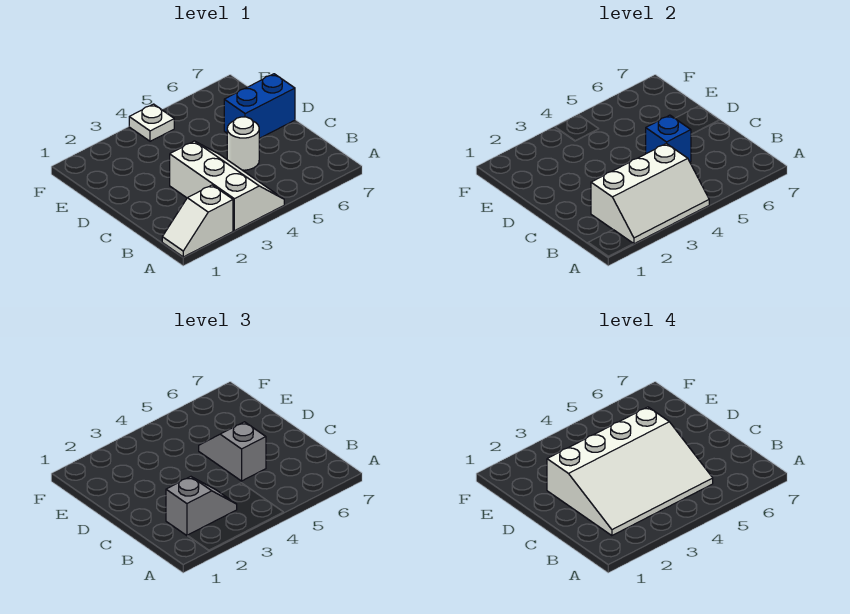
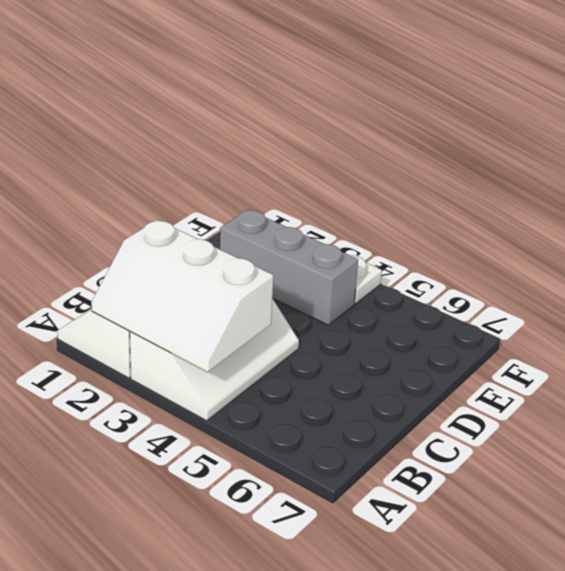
grey 1x3 brick [220,210,358,325] -> none
none -> white 1x1 round brick [227,117,259,170]
none -> blue 1x2 brick [224,74,295,138]

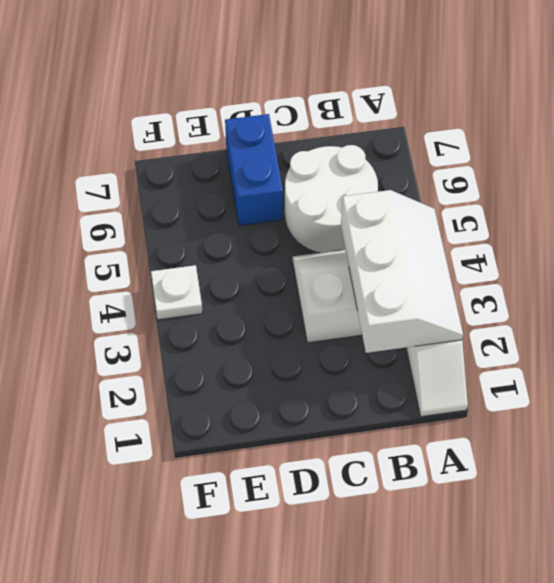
white 2x2 round brick [285,145,378,253] -> white 1x1 round brick [227,117,259,170]
none -> blue 1x1 brick [646,115,691,162]
none -> grey 1x2 slope [166,477,237,536]

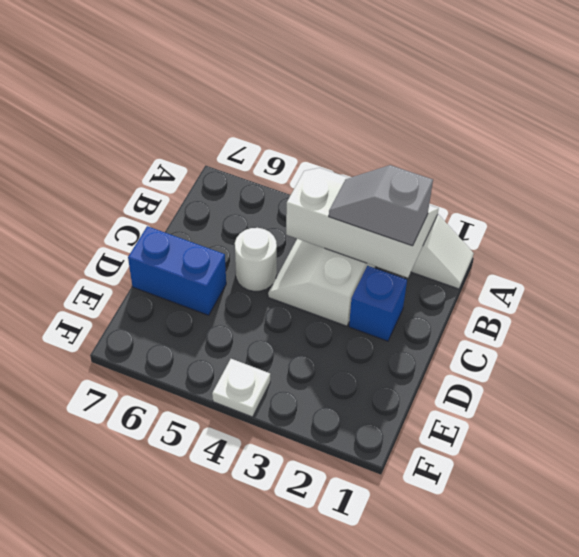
blue 1x1 brick [349,266,407,341] -> blue 1x1 brick moved to [646,115,691,162]
none -> grey 1x2 slope [199,422,266,481]
none -> white 3x4 slope [547,407,713,536]

